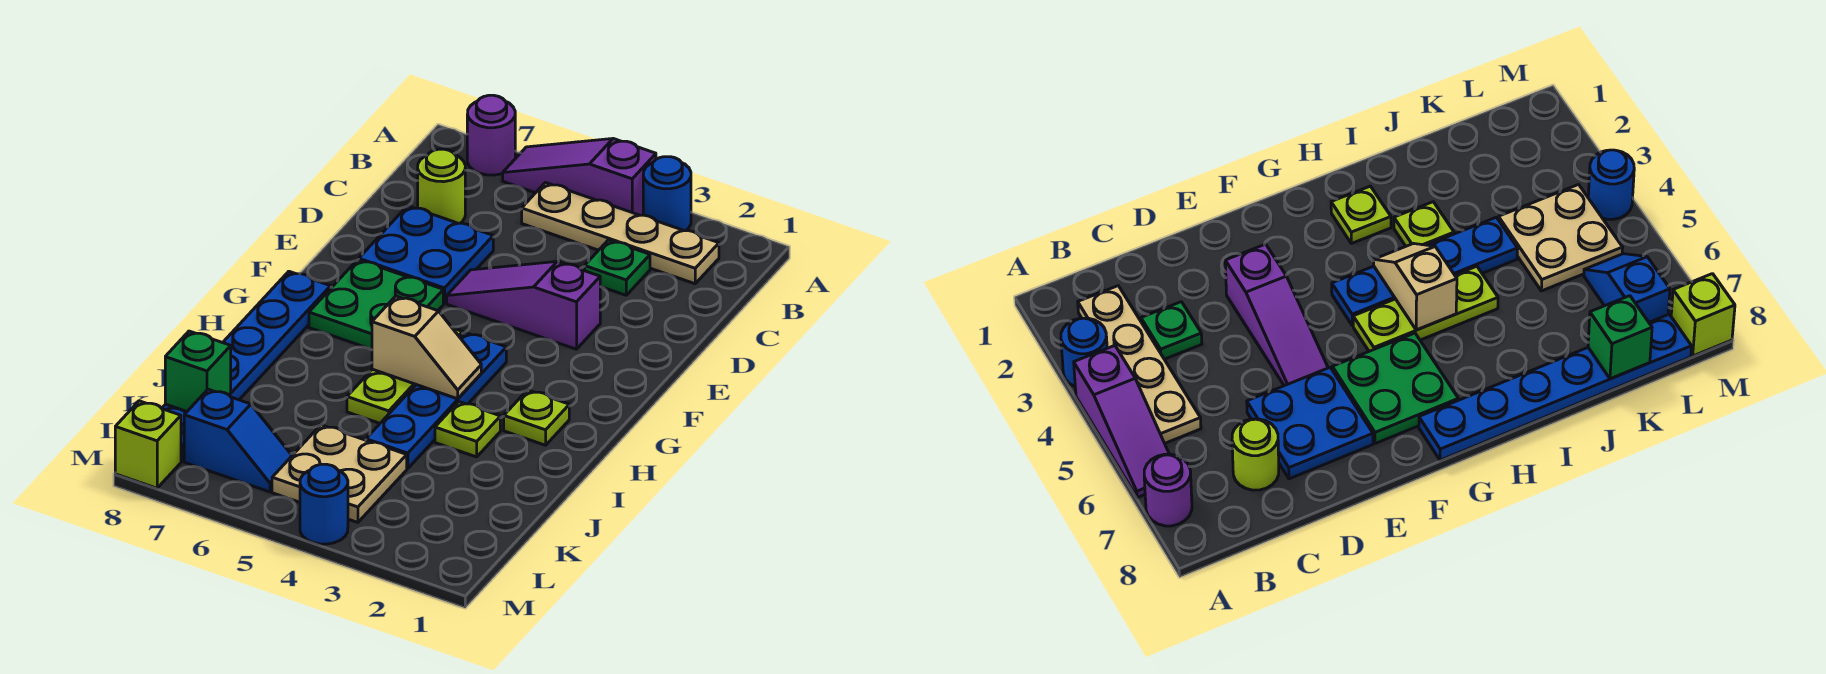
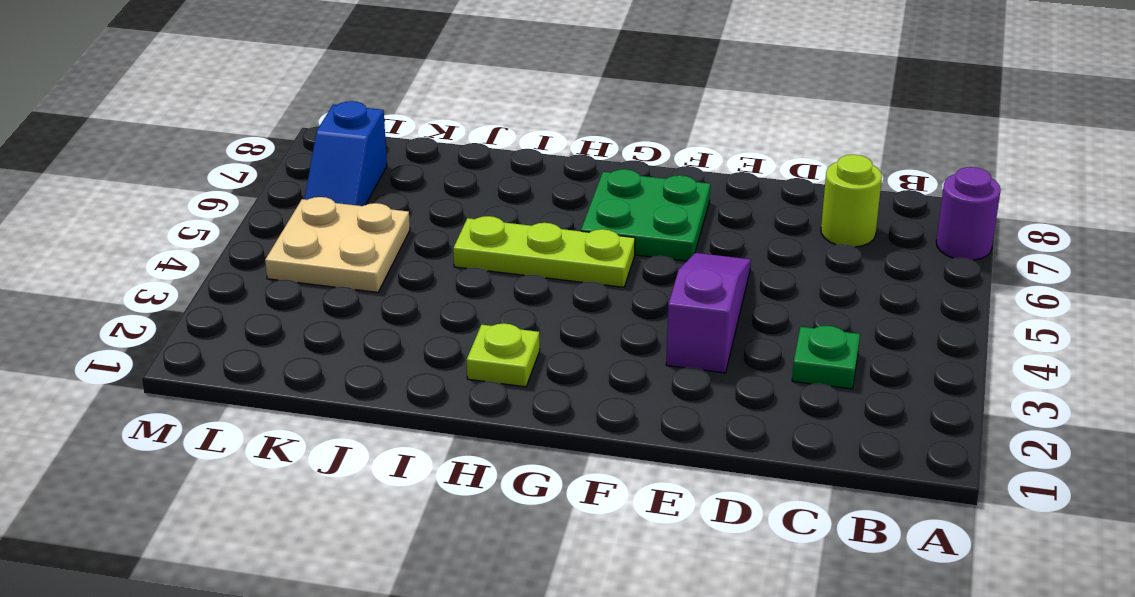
none -> blue 1x1 round brick [643,157,691,231]
none -> purple 1x3 slope [503,139,656,215]
none -> tan 1x4 plate [522,183,719,284]

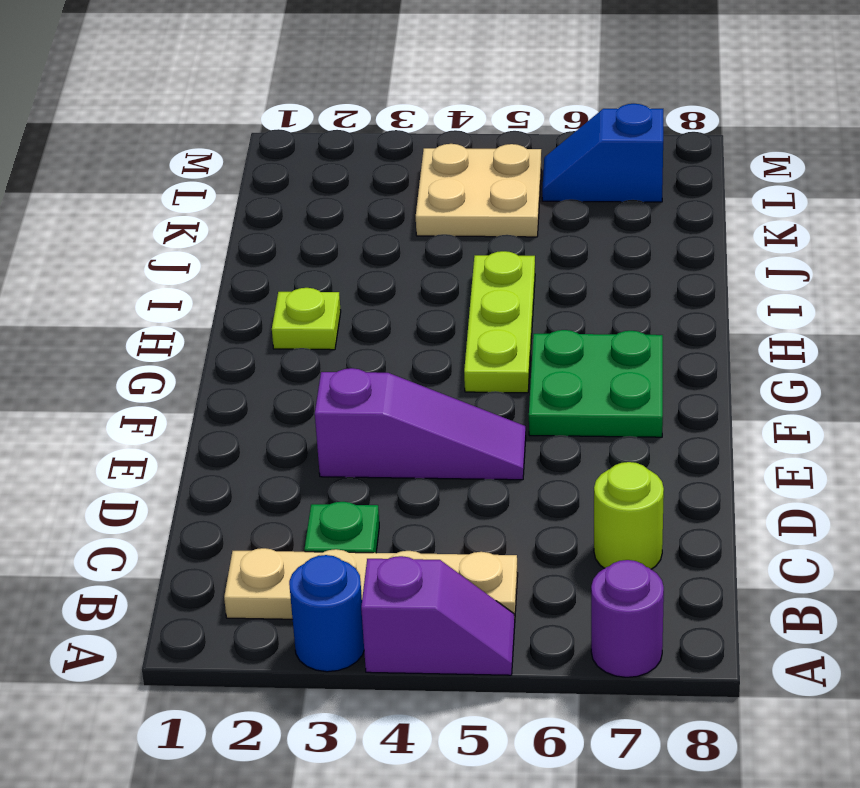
purple 1x2 slope [361,556,515,675] -> purple 1x3 slope [503,139,656,215]
none -> blue 2x2 plate [359,206,493,303]
none -> blue 1x4 plate [366,332,506,469]
none -> blue 1x6 plate [162,271,331,461]

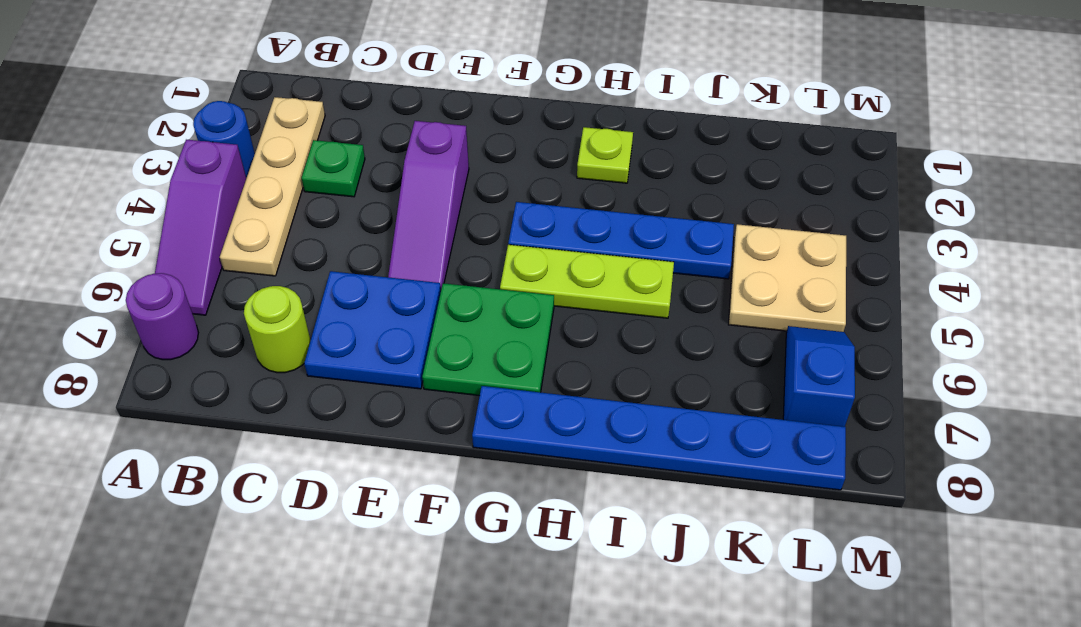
none -> lime 1x1 plate [435,402,500,457]
none -> blue 1x1 round brick [300,464,348,544]
none -> lime 1x1 brick [115,401,181,488]

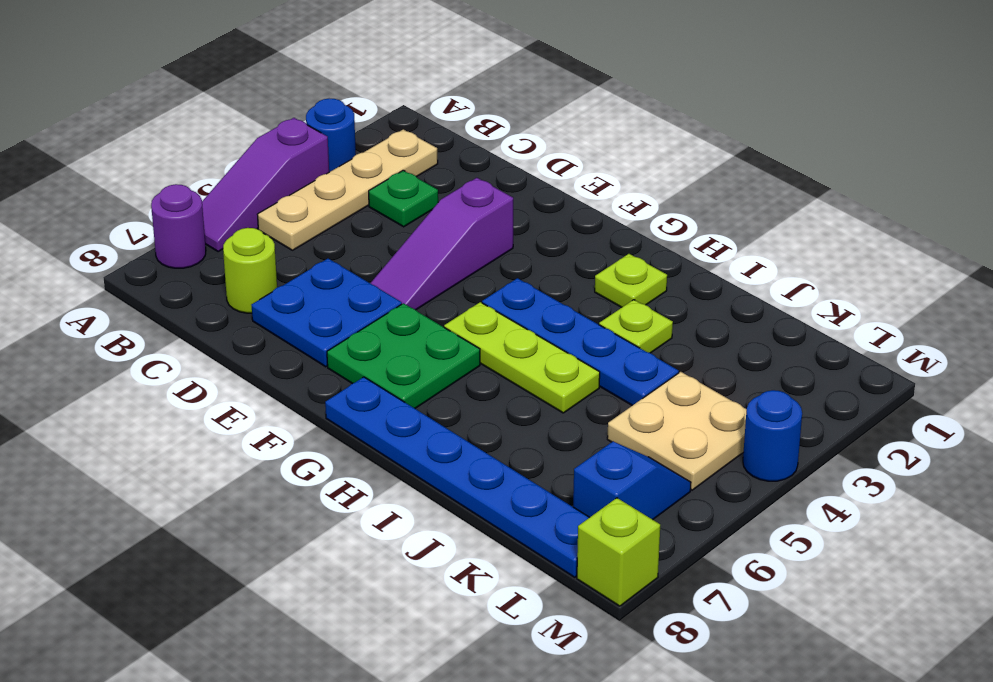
none -> tan 1x2 slope [372,296,481,399]
none -> green 1x1 brick [165,331,231,411]

